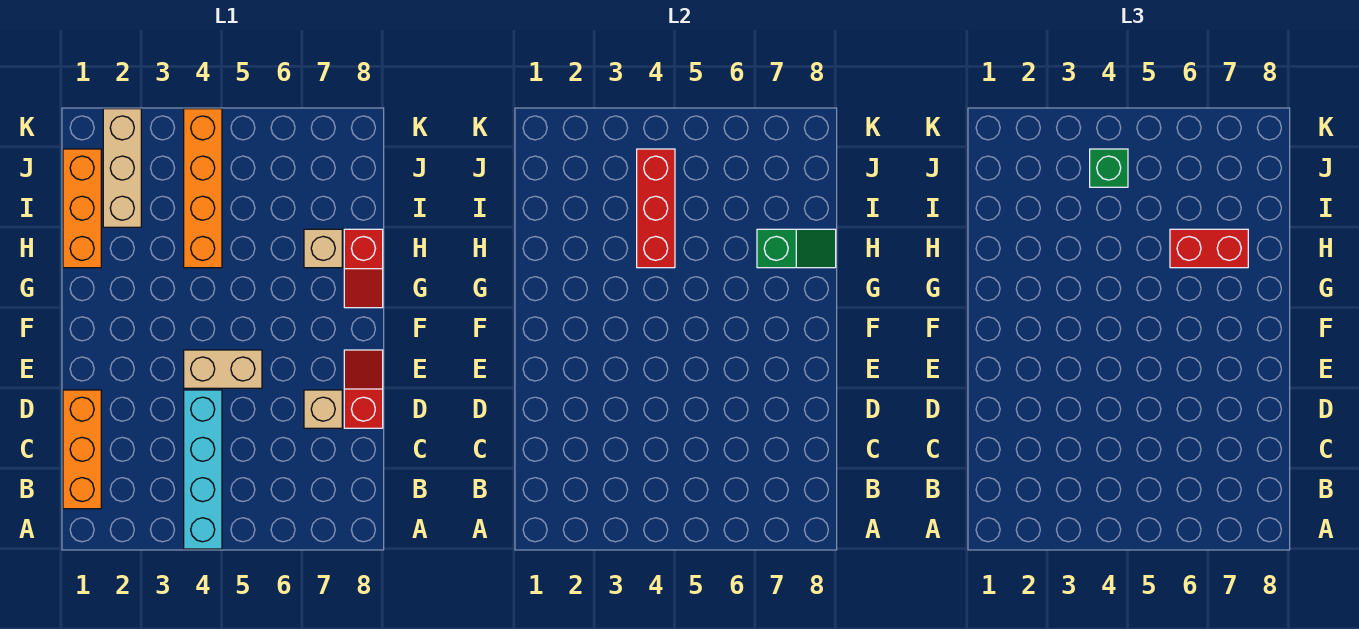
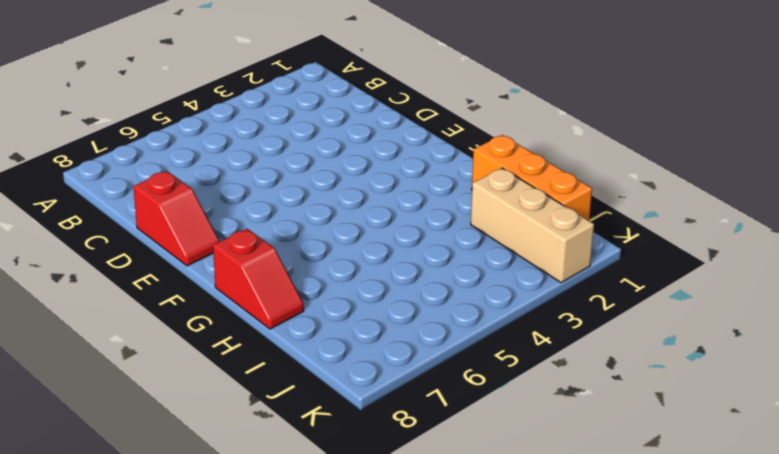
red 1x2 slope [213,229,304,329] -> red 1x2 slope turned to [344,229,383,308]
none -> cyan 1x4 brick [184,390,222,549]
none -> orange 1x3 brick [63,390,101,509]
none -> tan 1x1 brick [304,390,342,428]

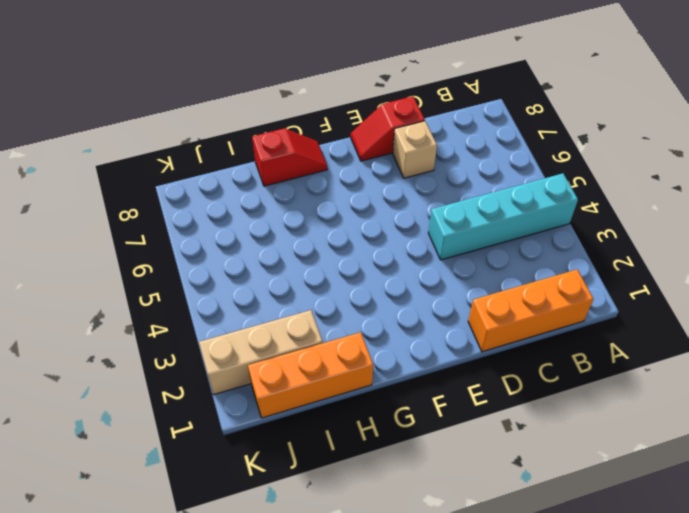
none -> tan 1x2 brick [184,350,262,388]
none -> orange 1x4 brick [184,109,222,268]
none -> tan 1x1 brick [304,229,342,268]

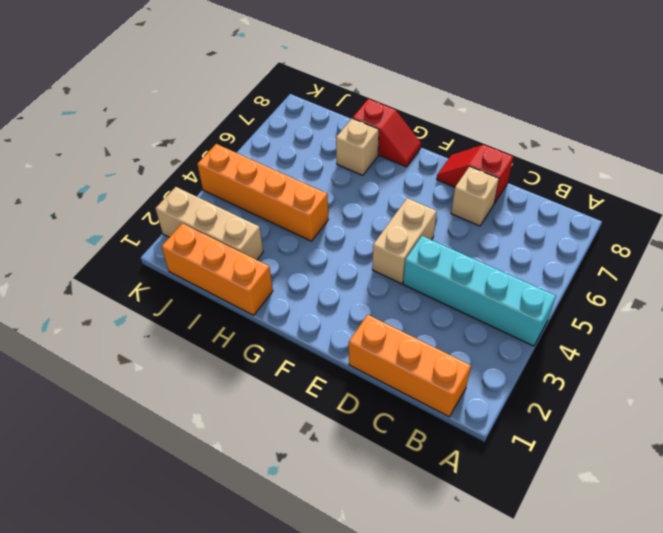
none -> red 1x3 brick [637,149,675,268]
none -> green 1x2 slope [757,229,836,268]
none -> red 1x2 brick [1170,229,1248,268]

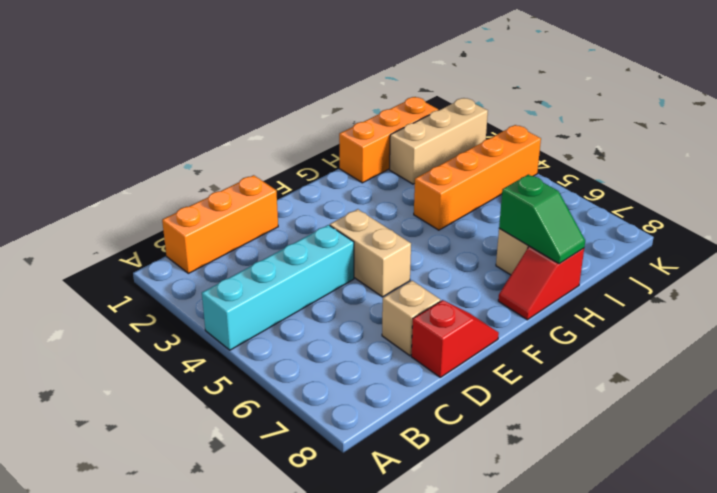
none -> red 1x3 brick [637,149,675,268]
none -> red 1x2 brick [1170,229,1248,268]
none -> green 1x1 brick [1090,149,1128,187]

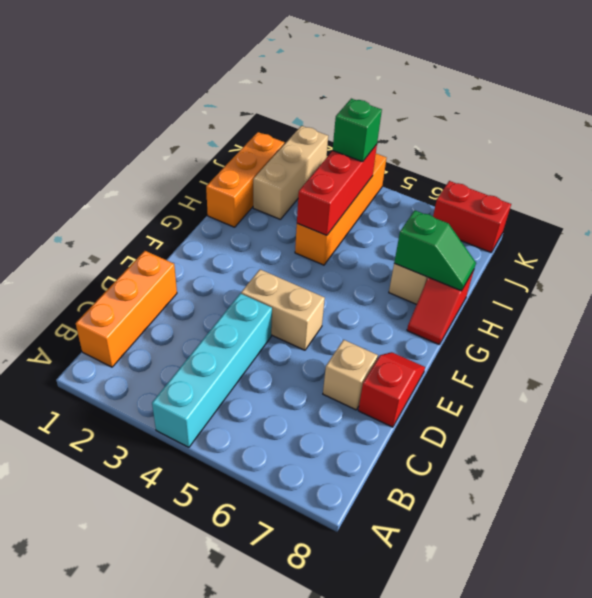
red 1x2 brick [433,181,511,252] -> red 1x2 brick moved to [1170,229,1248,268]

